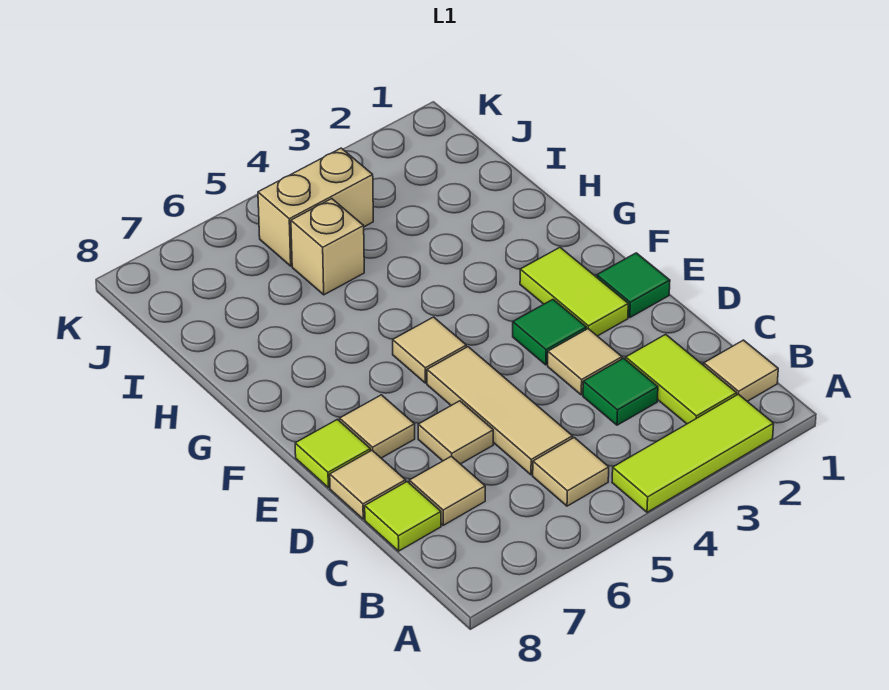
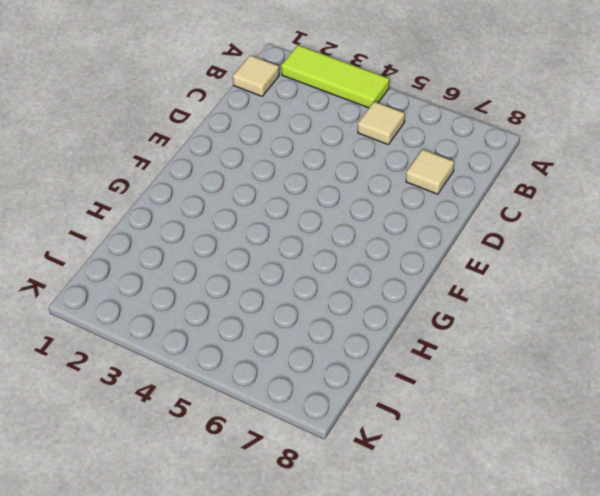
none -> lime 1x2 tile [626,334,737,424]
none -> green 1x1 tile [583,358,658,425]
none -> tan 1x3 tile [427,347,573,475]

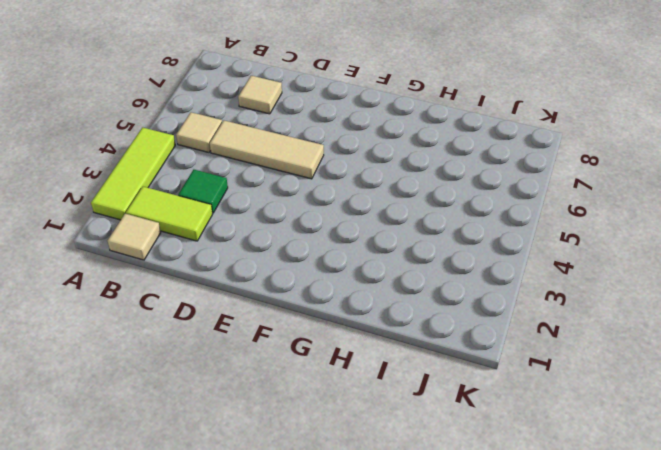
none -> lime 1x1 tile [365,482,441,551]
none -> tan 1x1 tile [548,329,622,395]
none -> tan 1x1 tile [418,401,493,464]

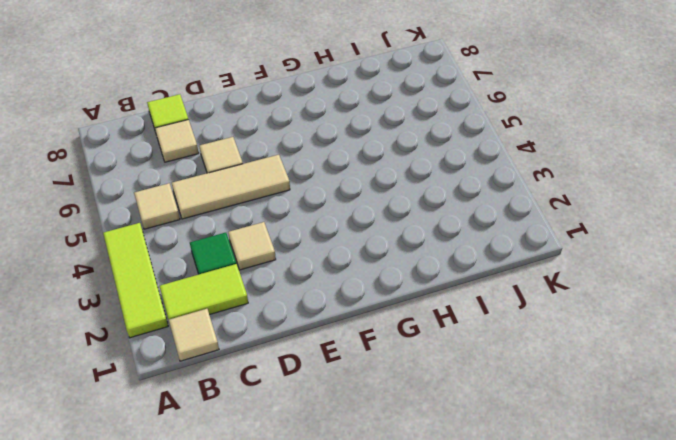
none -> tan 1x1 tile [330,450,406,519]
none -> green 1x1 tile [597,253,670,317]
none -> lime 1x2 tile [520,248,628,336]

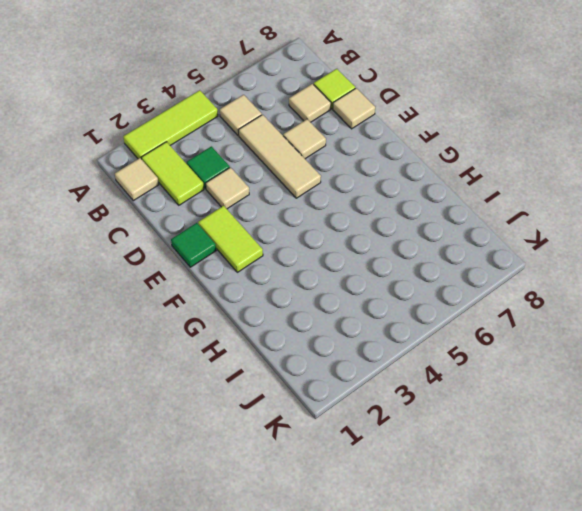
none -> green 1x1 tile [513,299,586,365]
none -> tan 1x1 tile [340,395,415,458]
none -> lime 1x1 tile [295,419,370,488]

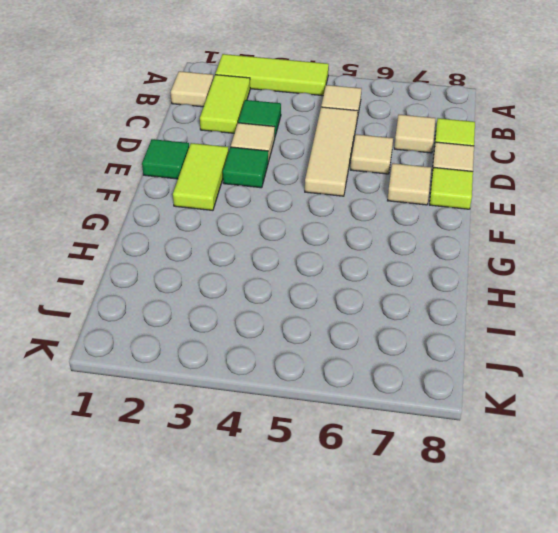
none -> tan 1x1 tile [393,317,466,383]
none -> tan 1x1 brick [291,199,364,295]
none -> tan 1x2 brick [258,148,373,266]

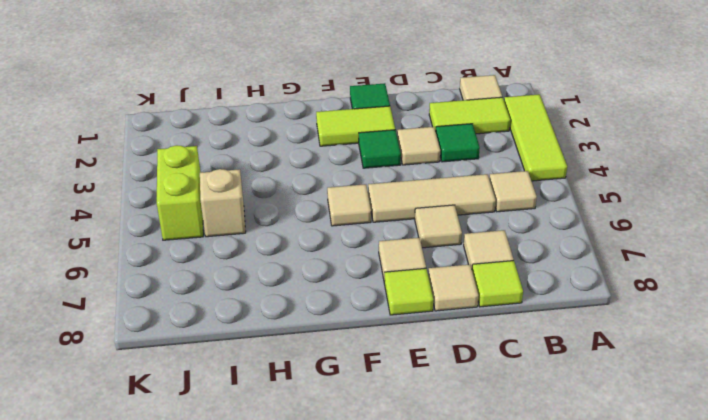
lime 1x2 brick [157,145,203,240] -> tan 1x2 brick [258,148,373,266]

